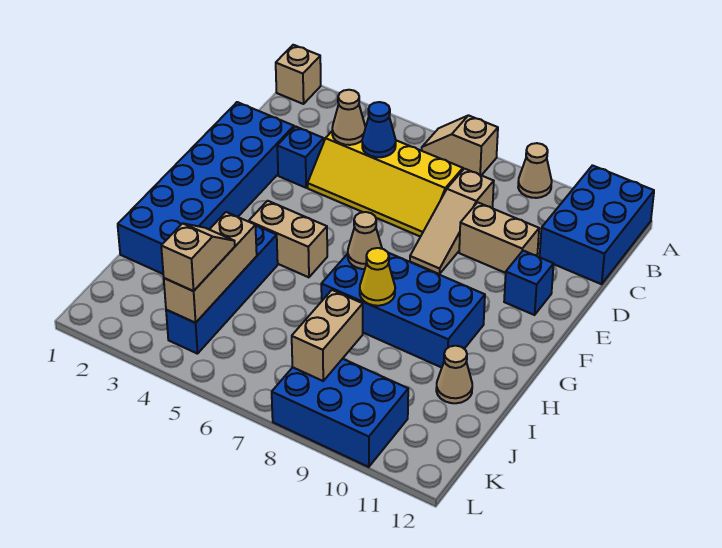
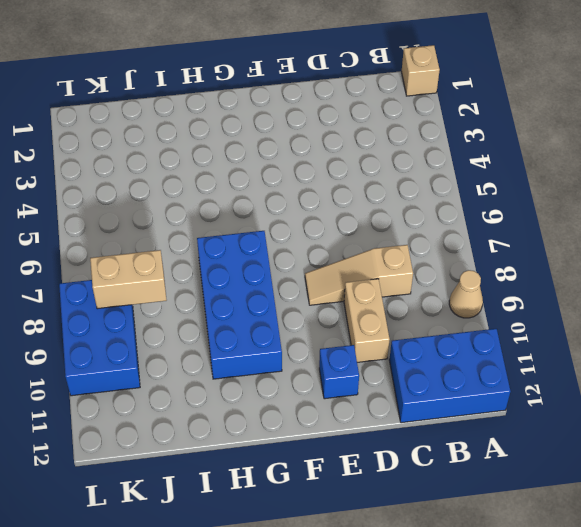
none -> tan 1x2 slope [422,115,498,175]
none -> yellow 2x4 slope [308,132,463,237]
none -> blue 2x6 brick [118,102,294,274]

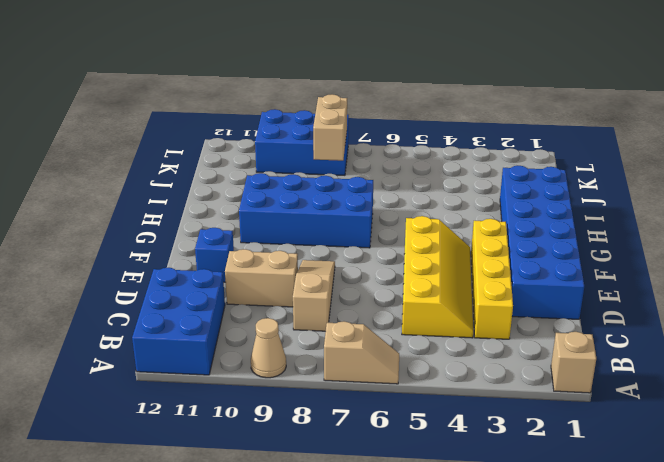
yellow 1x4 brick [471,219,513,339] -> blue 1x1 brick [277,126,324,188]
yellow 2x4 slope [402,216,473,338] -> yellow 2x4 slope turned to [308,132,463,237]
none -> tan 1x2 brick [249,201,327,277]
none -> blue 1x4 brick [166,225,278,354]
none -> tan 1x1 cone [436,346,472,403]

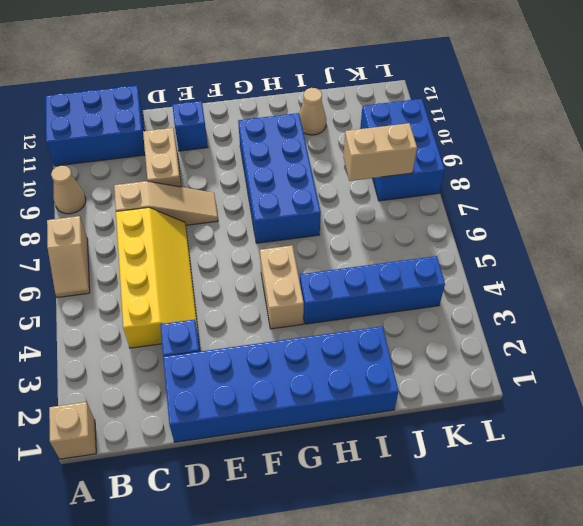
none -> tan 1x1 cone [332,90,366,145]
none -> blue 1x1 cone [362,102,396,157]
none -> tan 1x1 cone [348,212,382,269]

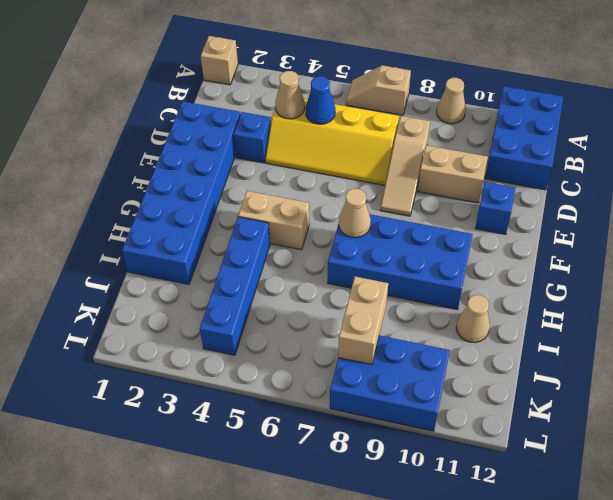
none -> yellow 1x1 cone [360,248,395,306]
none -> tan 1x3 brick [164,212,257,323]
none -> tan 1x2 slope [161,223,235,291]

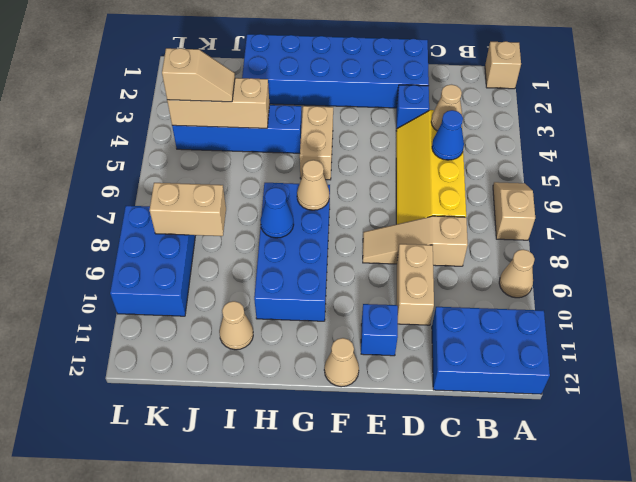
tan 1x1 cone [324,338,359,387] -> none
blue 1x1 cone [260,188,294,238] -> yellow 1x1 cone [360,248,395,306]

